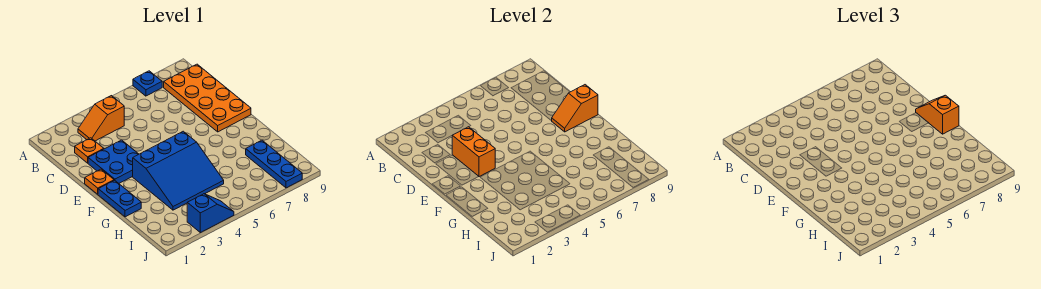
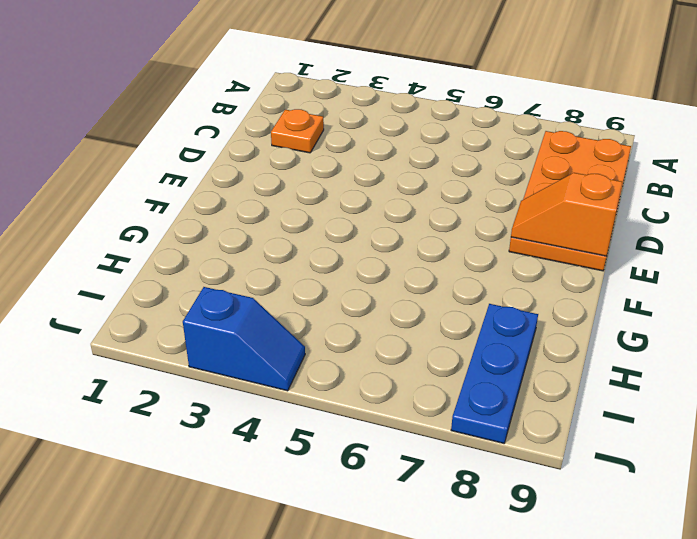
none -> blue 1x1 plate [133,71,162,96]
none -> orange 1x2 slope [78,96,124,141]
none -> blue 2x2 plate [88,140,138,183]

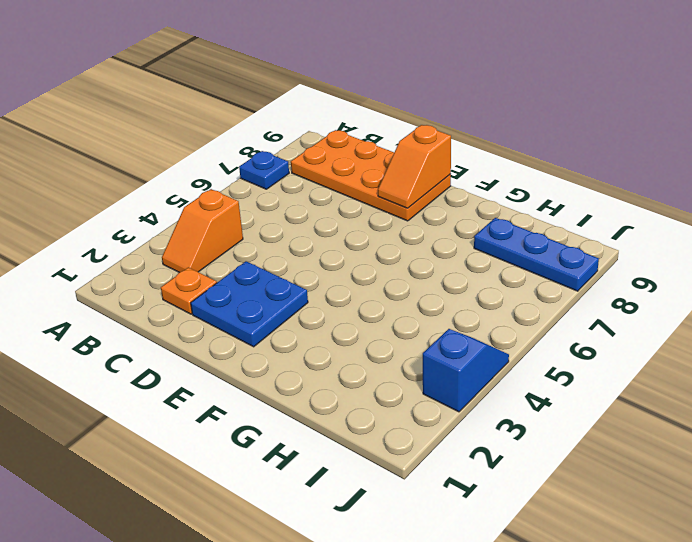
none -> orange 1x1 plate [85,169,114,194]
none -> blue 1x2 plate [98,180,141,217]
none -> blue 3x3 slope [133,131,224,210]

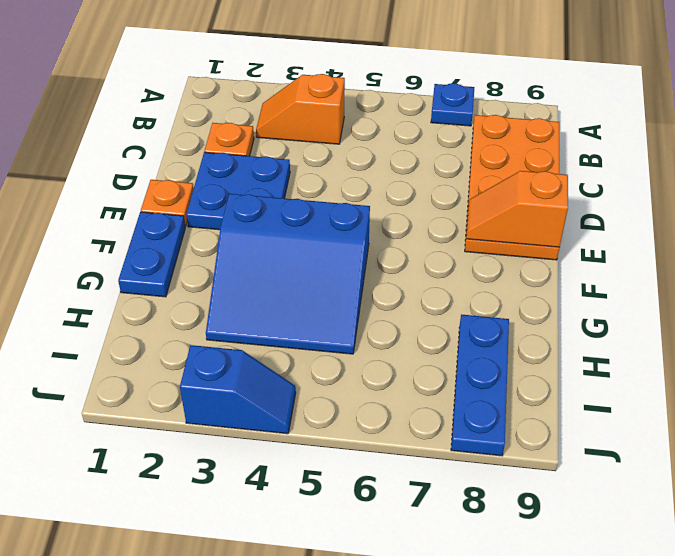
none -> orange 1x2 brick [452,127,495,177]
none -> orange 1x2 slope [916,95,959,134]

